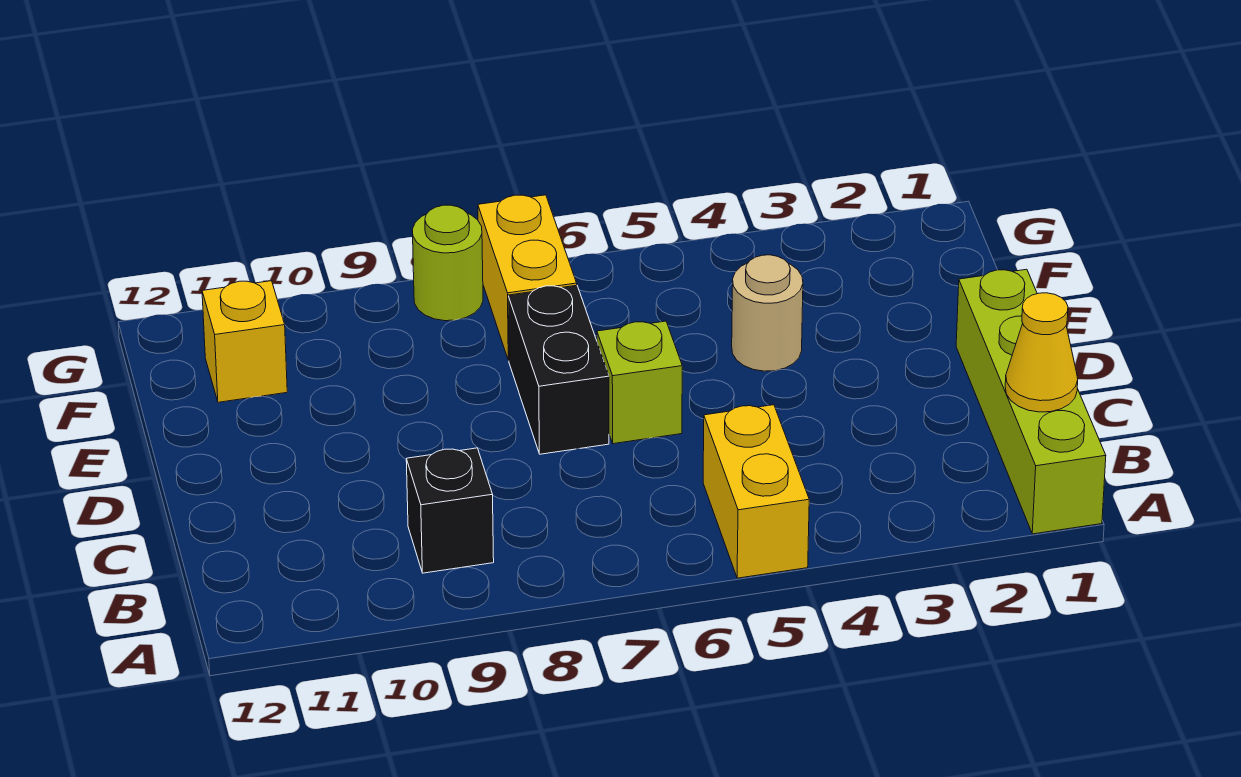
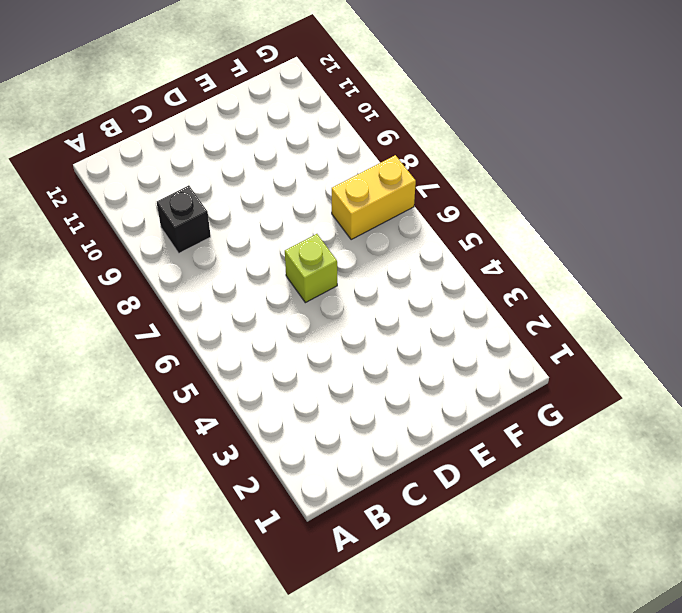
none -> lime 1x4 brick [956,269,1106,534]
none -> yellow 1x2 brick [703,405,809,578]

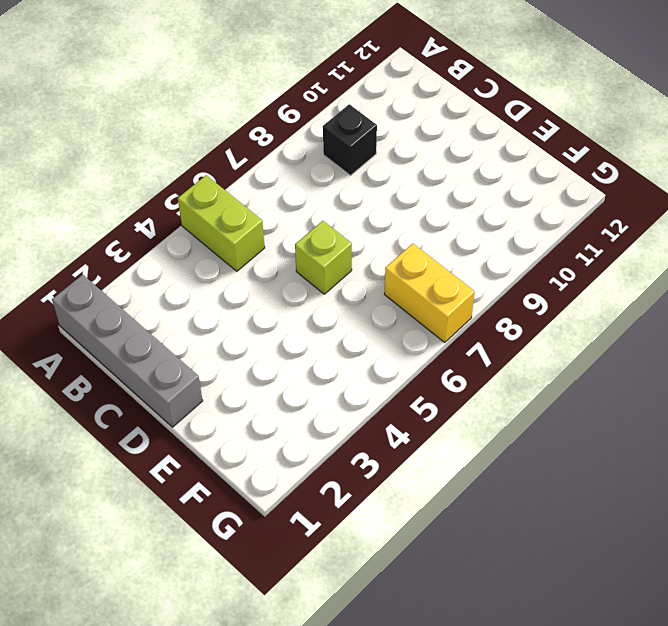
grey 1x4 brick [52,275,203,427] -> lime 1x4 brick [956,269,1106,534]
lime 1x2 brick [178,175,265,271] -> yellow 1x2 brick [703,405,809,578]
none -> black 1x2 brick [508,285,609,454]
none -> tan 1x1 round brick [732,255,803,371]

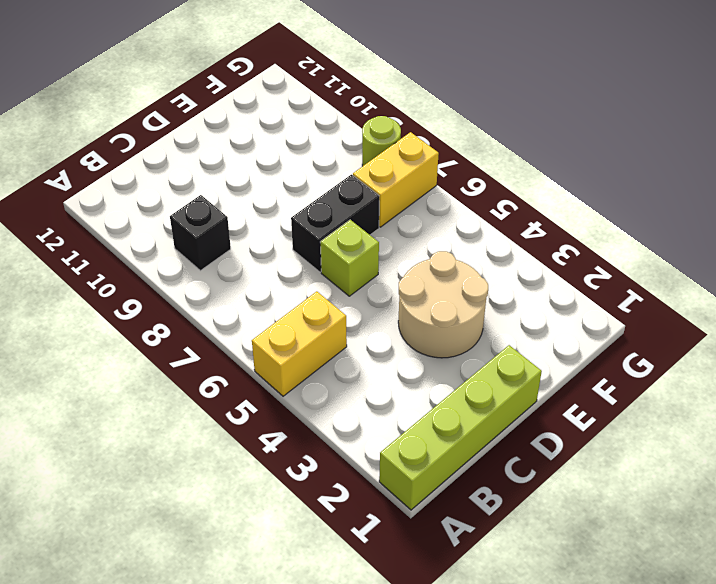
tan 2x2 round brick [398,251,488,358] -> tan 1x1 round brick [732,255,803,371]
none -> yellow 1x1 brick [202,281,287,402]
none -> yellow 1x1 cone [1005,293,1078,412]

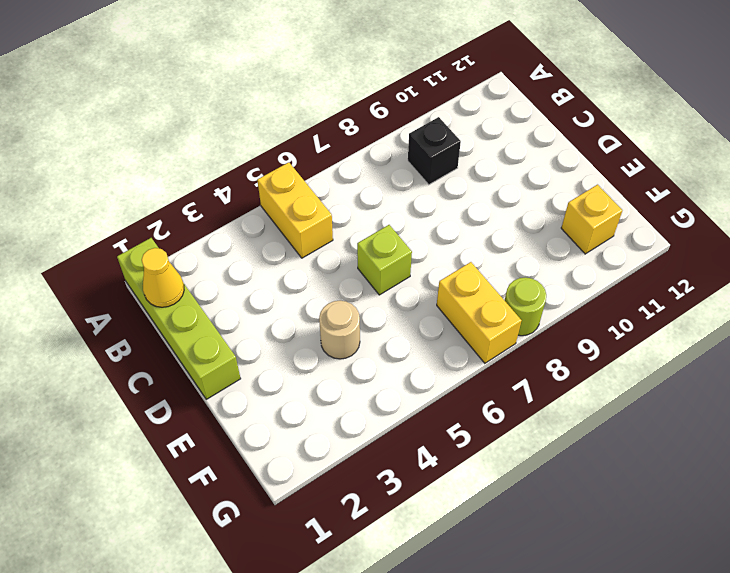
none -> black 1x2 brick [508,285,609,454]

